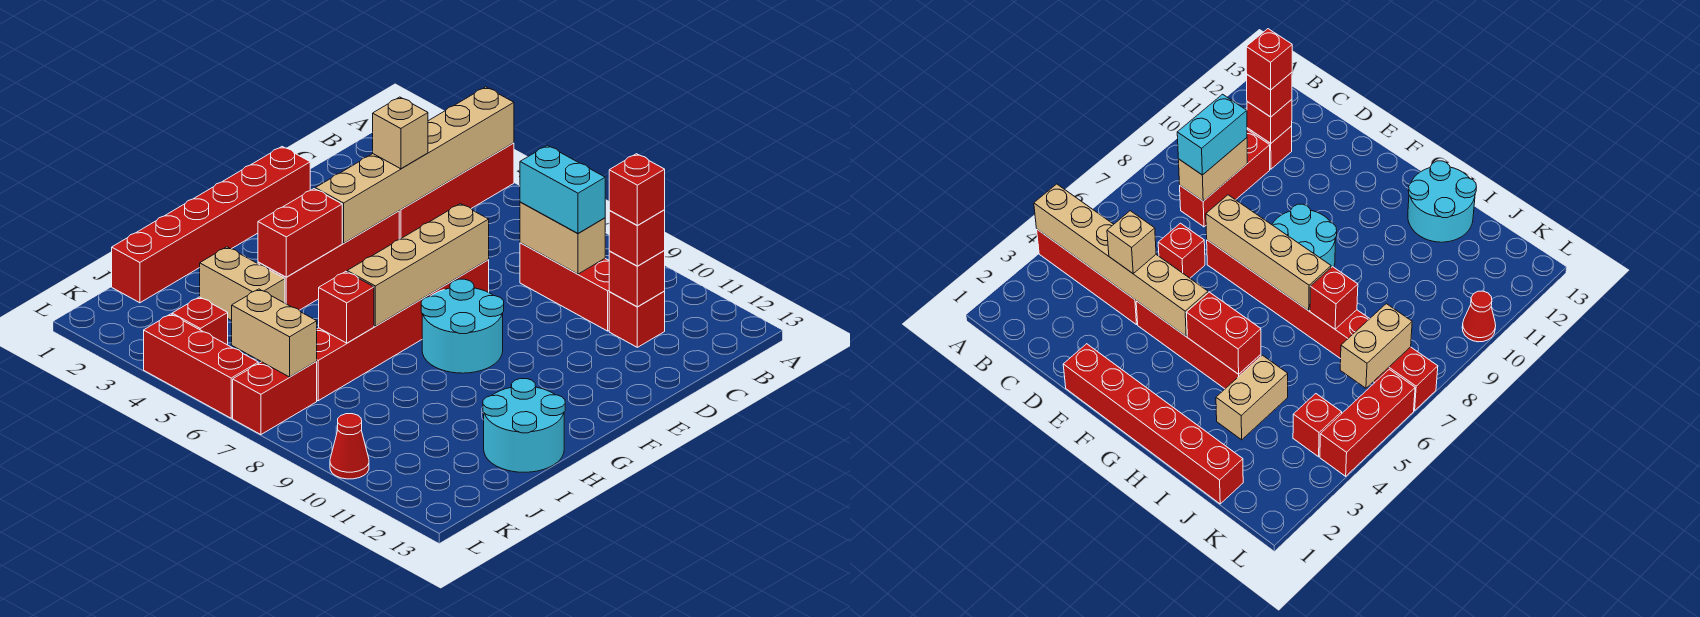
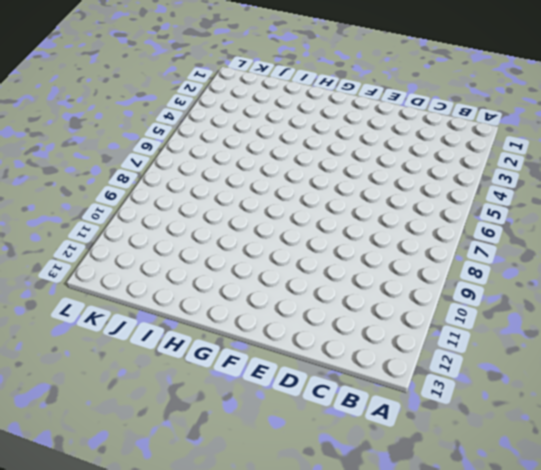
none -> red 1x4 brick [399,143,514,239]
none -> red 1x3 brick [520,243,609,331]
none -> red 1x1 brick [609,291,665,347]

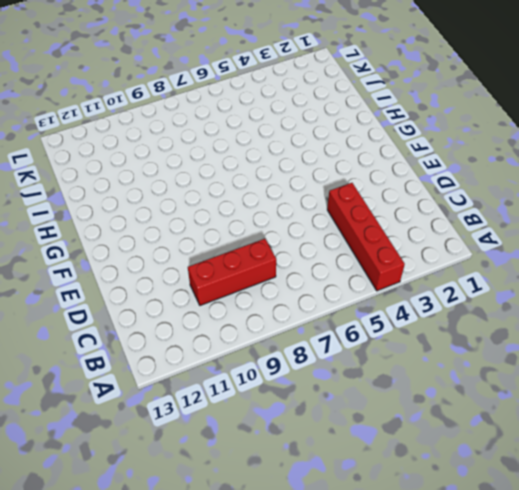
none -> red 1x1 brick [609,291,665,347]
none -> red 1x1 brick [1158,223,1205,278]
none -> red 1x6 brick [112,147,310,303]

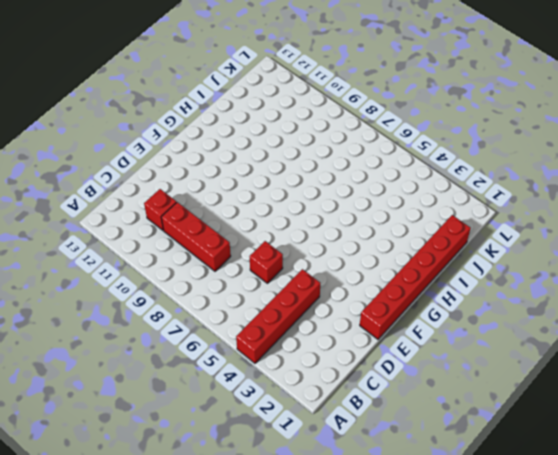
none -> red 1x4 brick [258,211,399,310]
none -> red 1x6 brick [317,260,489,401]
none -> cyan 2x2 round brick [421,279,504,373]

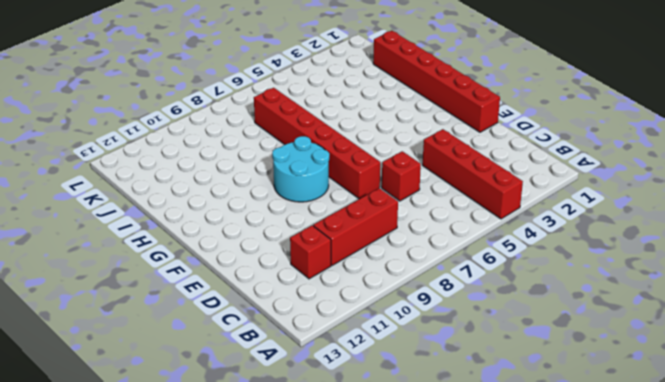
none -> red 1x4 brick [258,211,399,310]
none -> cyan 2x2 round brick [483,379,565,472]
none -> tan 1x2 brick [200,247,285,321]

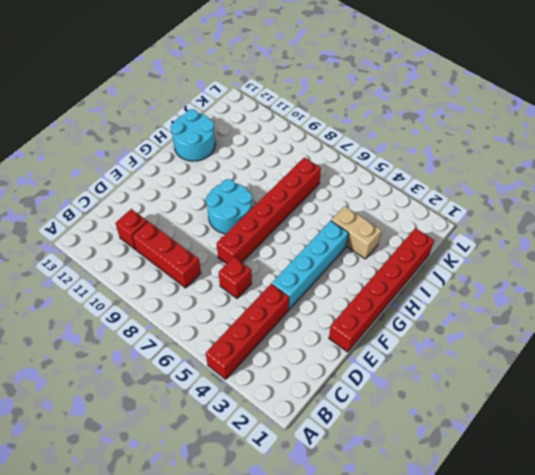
cyan 1x4 brick [272,221,348,309] -> red 1x4 brick [258,211,399,310]
none -> red 1x1 brick [172,297,228,345]
none -> red 1x2 brick [233,361,317,435]
none -> red 1x3 brick [144,314,258,418]

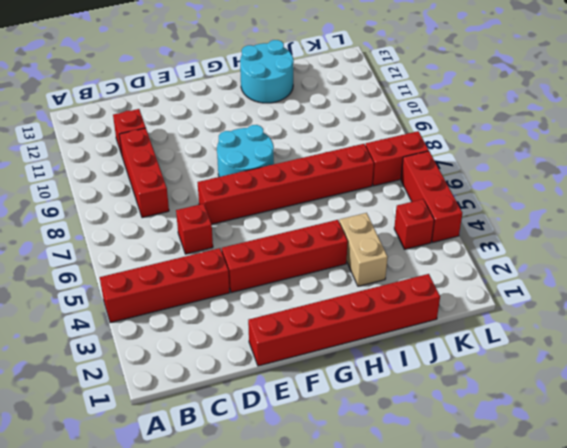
none -> red 1x1 cone [330,414,369,479]
none -> tan 1x6 brick [315,87,514,243]
none -> tan 1x2 brick [520,202,605,274]

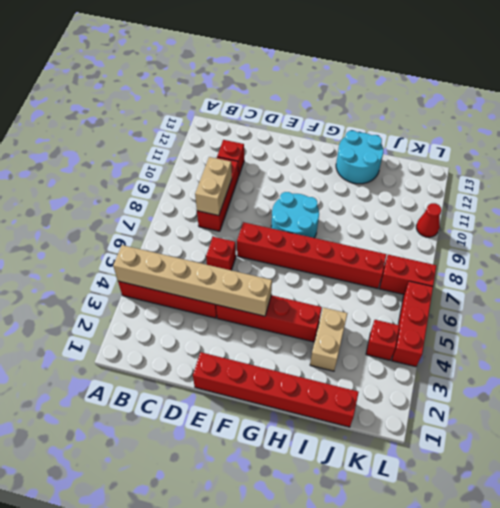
none -> red 1x1 brick [609,250,665,307]
none -> tan 1x4 brick [347,204,489,326]
none -> red 1x2 brick [258,189,342,277]

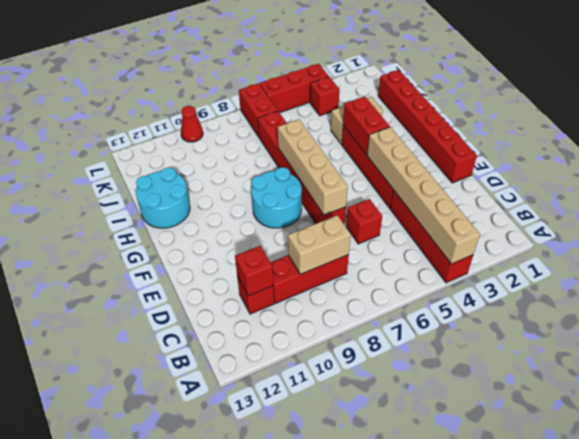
none -> red 1x1 brick [319,272,374,343]
none -> tan 1x2 brick [232,289,317,377]
none -> cyan 1x2 brick [520,145,605,233]

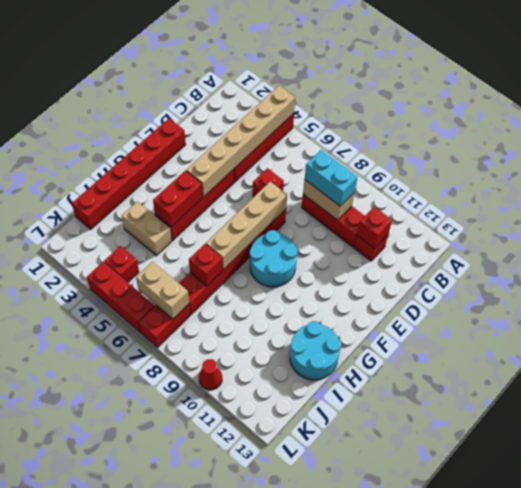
none -> red 1x1 brick [609,210,665,266]
none -> tan 1x1 brick [373,97,428,169]
none -> red 1x1 brick [609,154,665,225]

